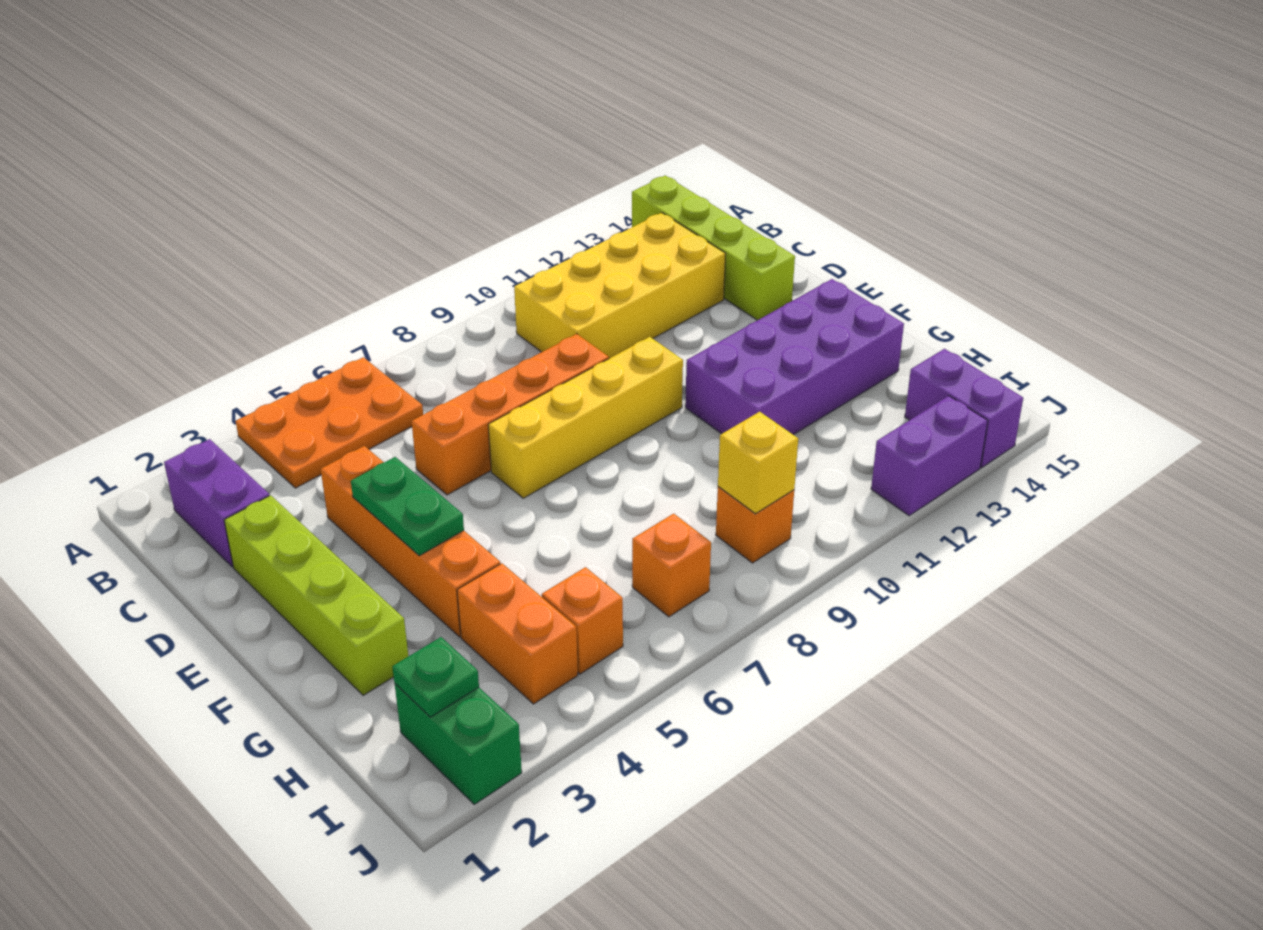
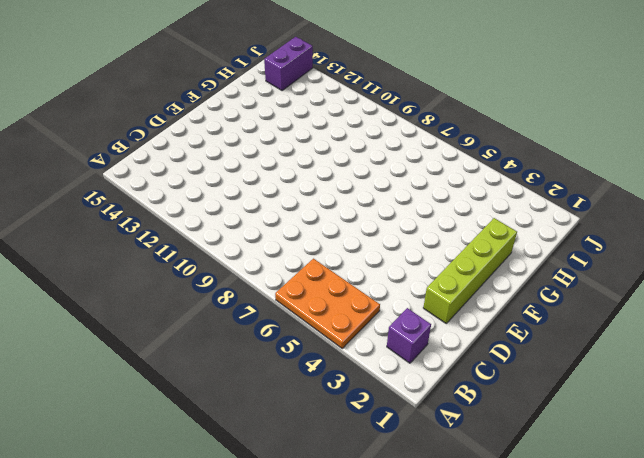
purple 1x1 brick [387,308,431,363] -> purple 1x2 brick [164,439,269,567]
none -> lime 1x4 brick [632,176,795,320]
none -> yellow 2x4 brick [514,213,726,358]
none -> orange 1x4 brick [321,446,500,637]

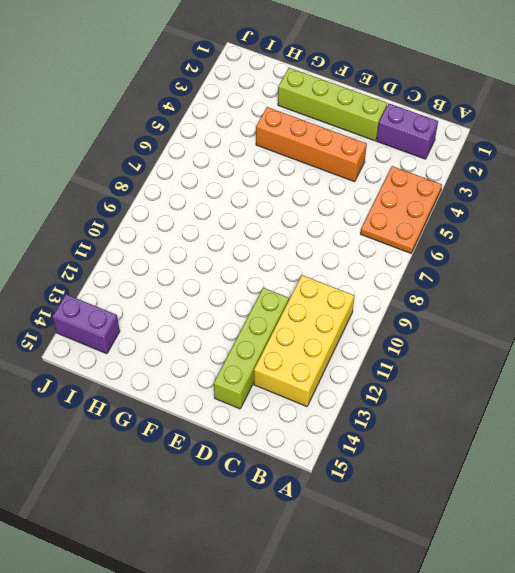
lime 1x4 brick [214,288,289,409] -> lime 1x4 brick turned to [632,176,795,320]
none -> orange 1x4 brick [411,334,609,495]
none -> yellow 1x4 brick [488,337,683,498]
none -> purple 2x4 brick [685,279,904,435]

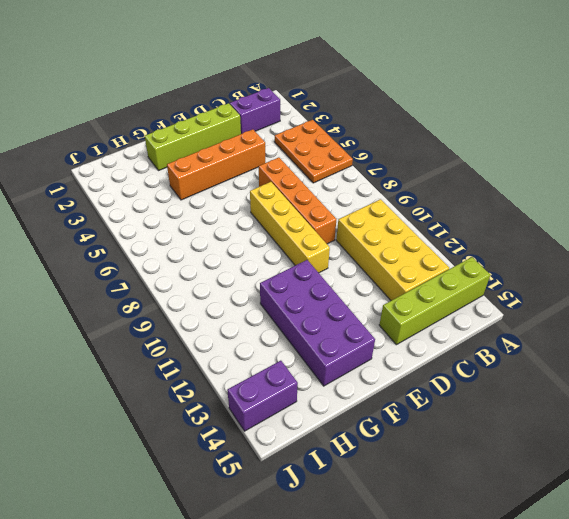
none -> orange 1x2 brick [457,563,578,704]
none -> green 1x2 brick [395,684,522,804]
none -> orange 1x1 brick [542,567,623,674]

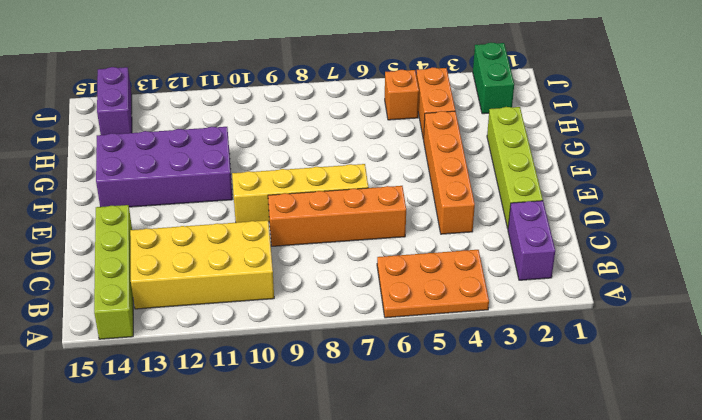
none -> orange 1x1 brick [632,514,711,617]
none -> orange 1x1 brick [716,487,794,563]
none -> purple 1x2 brick [871,396,988,516]

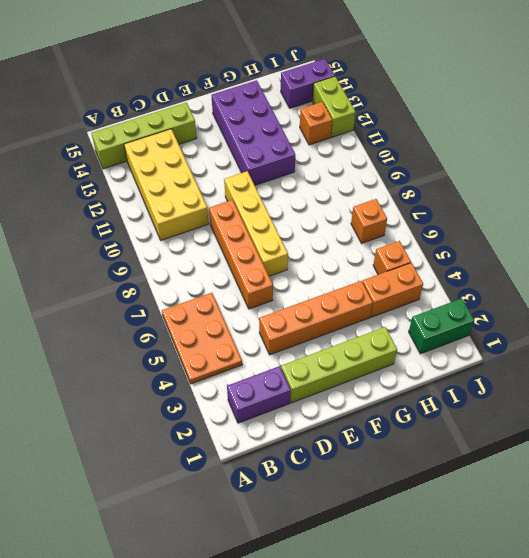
orange 1x1 brick [300,102,332,145] -> orange 1x1 brick moved to [716,487,794,563]
lime 1x2 brick [313,76,355,137] -> purple 1x2 brick [871,396,988,516]
none -> green 1x2 plate [351,457,464,556]
none -> green 1x1 plate [392,637,479,717]
none -> yellow 1x1 brick [718,412,798,514]

